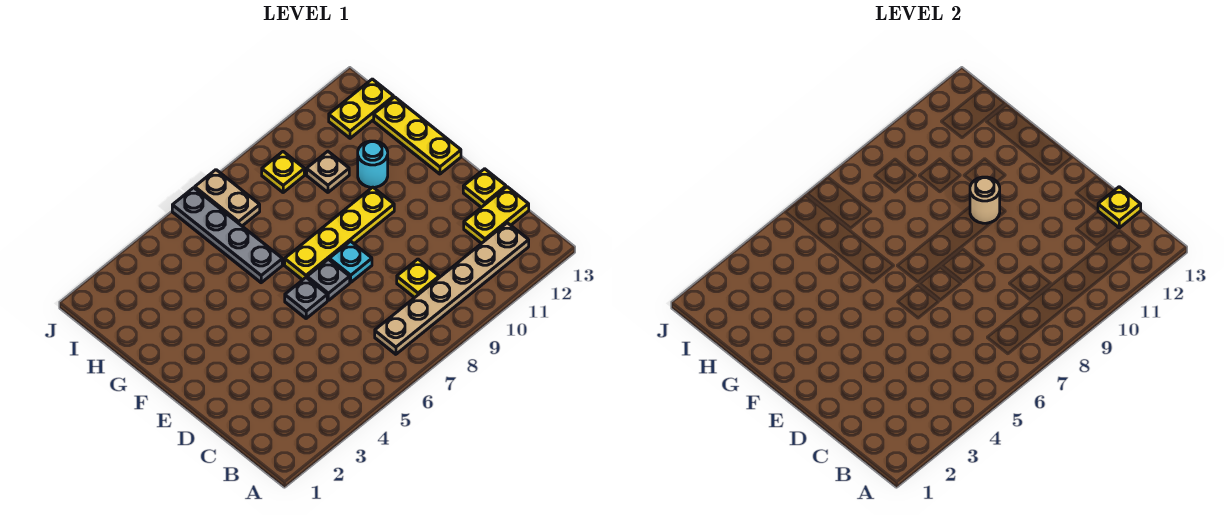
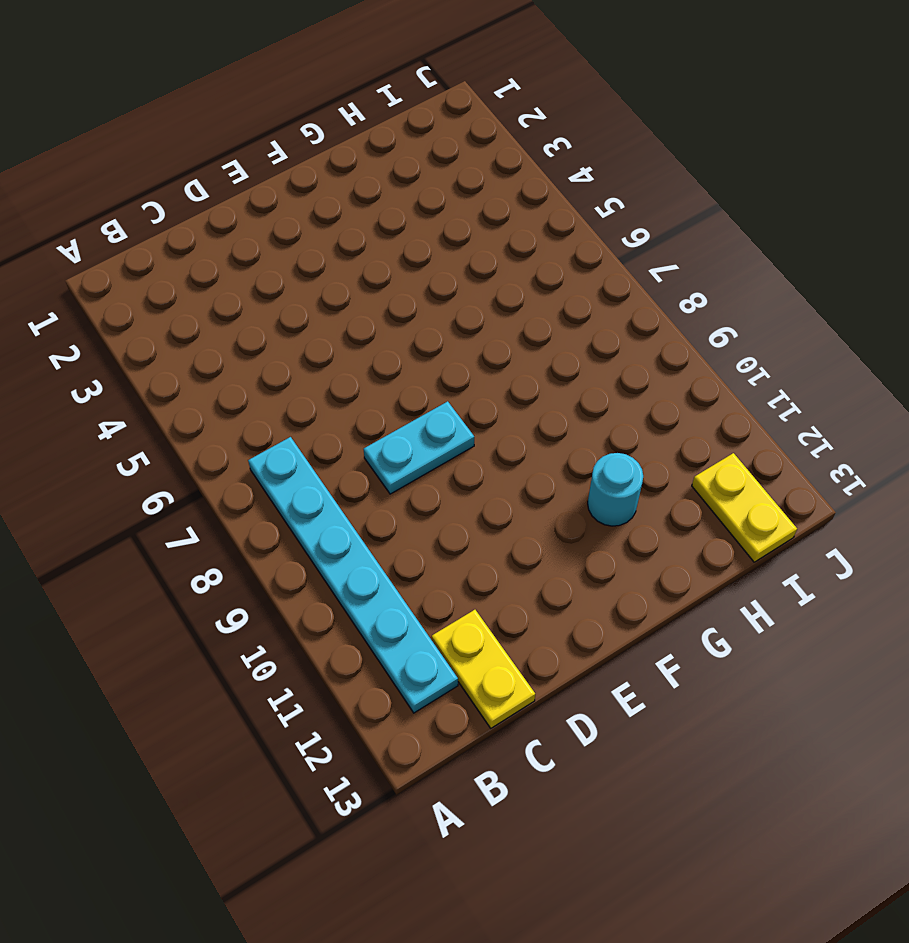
cyan 1x6 plate [248,437,458,713] -> tan 1x6 plate [375,223,529,354]
cyan 1x2 plate [364,401,474,494] -> cyan 1x1 plate [329,241,372,282]
none -> yellow 1x1 plate [397,259,439,298]
none -> yellow 1x1 plate [463,169,506,207]
none -> grey 1x1 plate [285,278,327,318]

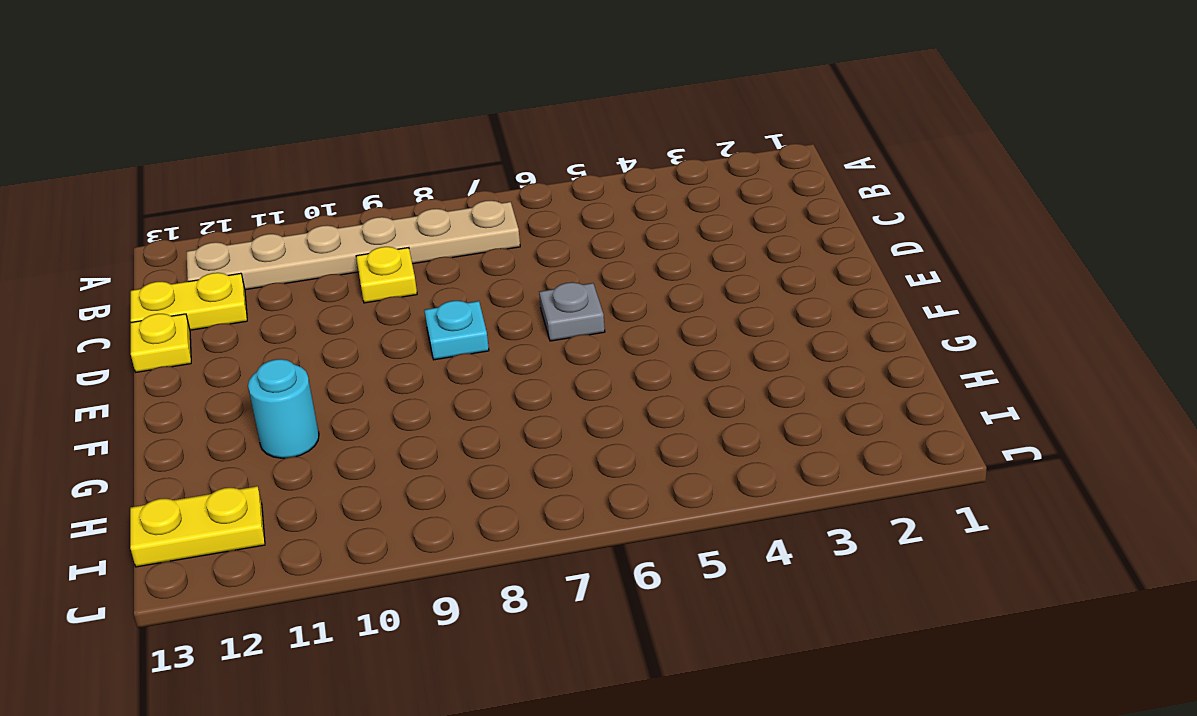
none -> grey 1x1 plate [307,259,350,300]
none -> yellow 1x4 plate [285,187,394,280]
none -> yellow 1x3 plate [374,97,461,174]

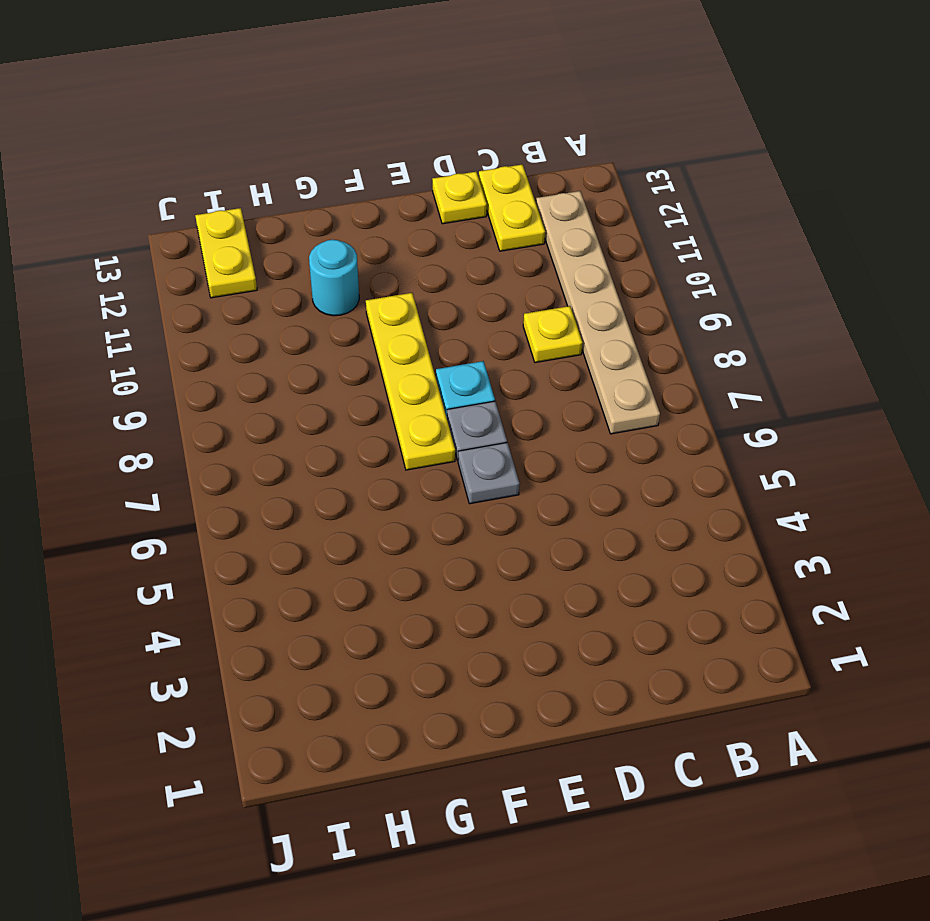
none -> yellow 1x3 plate [374,97,461,174]
none -> grey 1x4 plate [172,188,282,283]
none -> tan 1x1 plate [307,151,349,192]

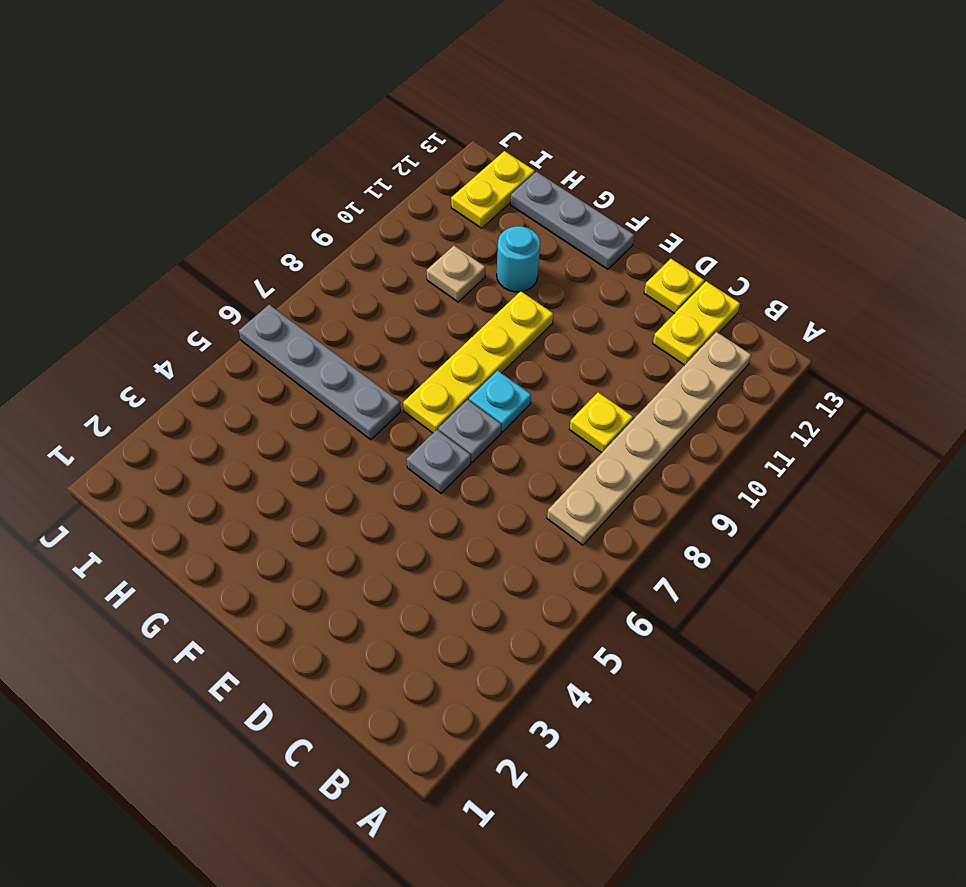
grey 1x3 plate [510,172,634,269] -> yellow 1x3 plate [374,97,461,174]
none -> tan 1x2 plate [195,170,260,226]
none -> yellow 1x1 plate [262,152,304,192]
none -> yellow 1x1 plate [1098,187,1141,228]

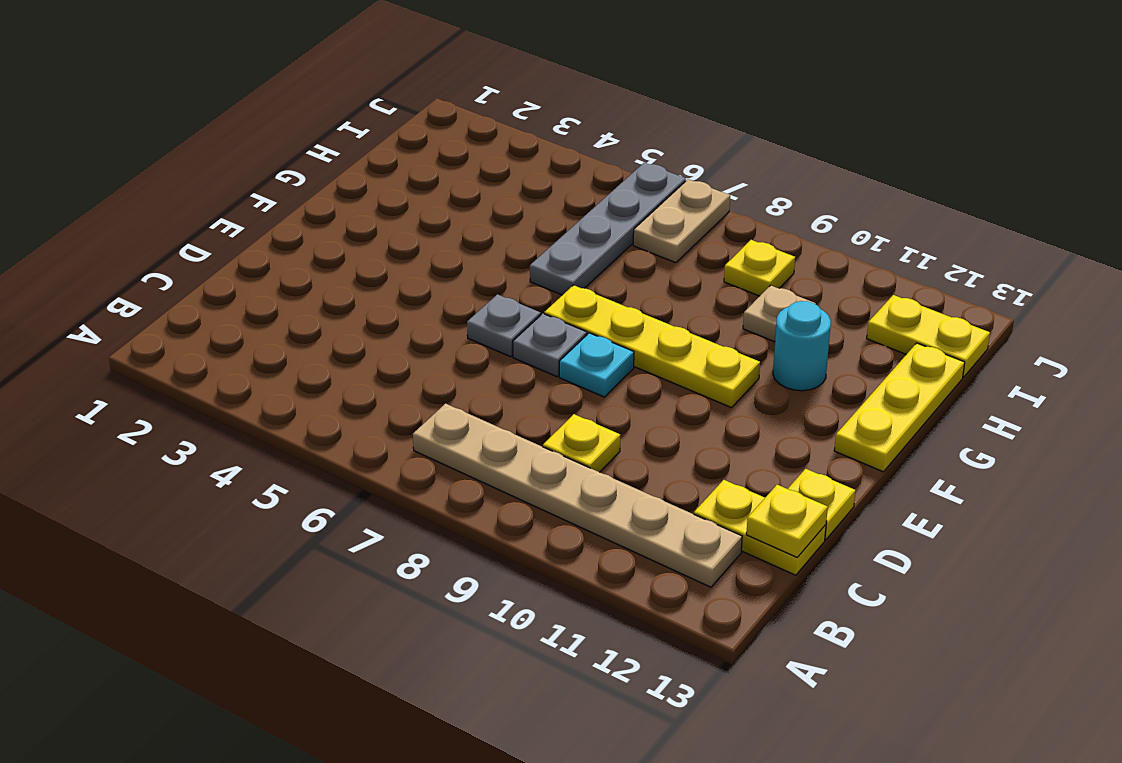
none -> tan 1x1 round brick [970,177,1000,223]

